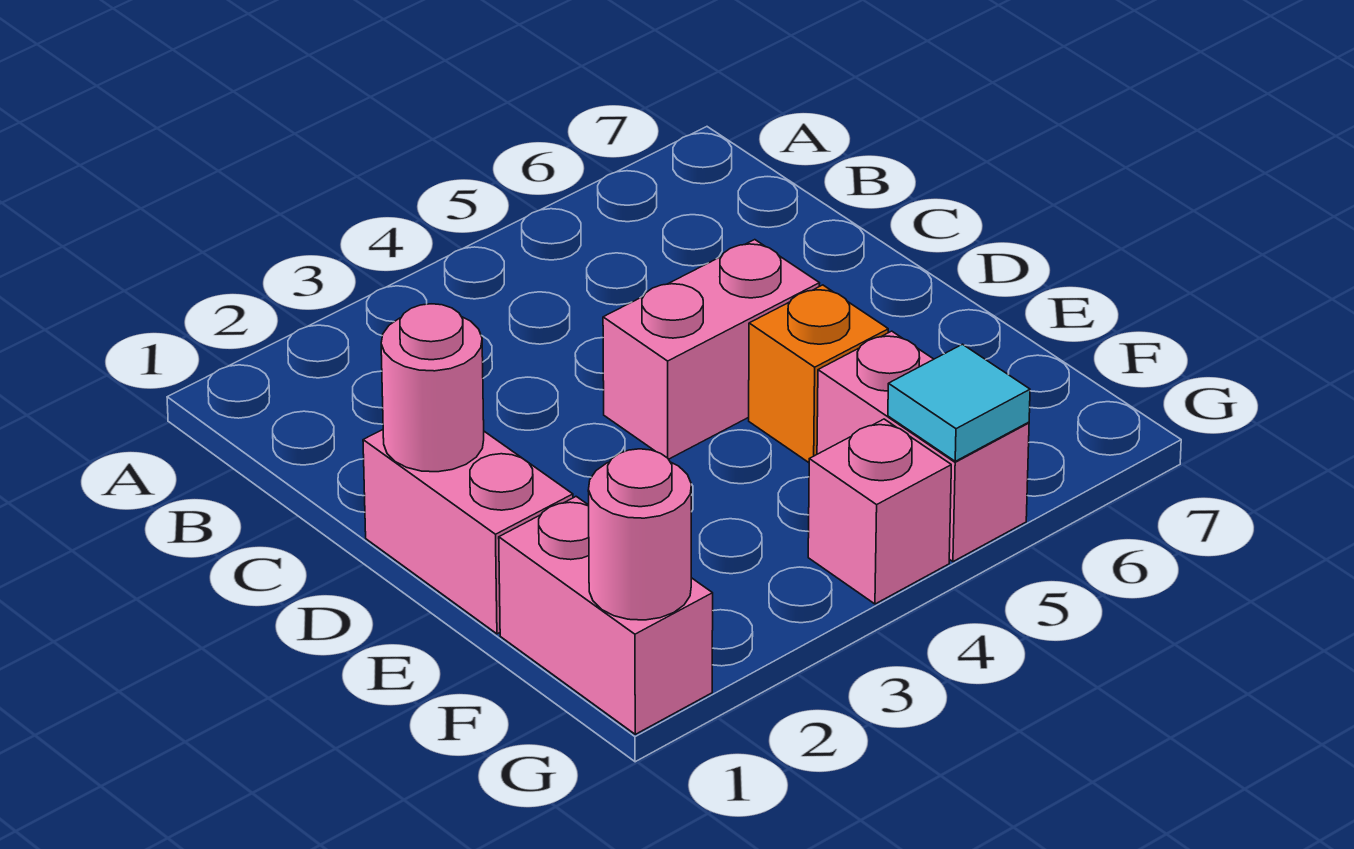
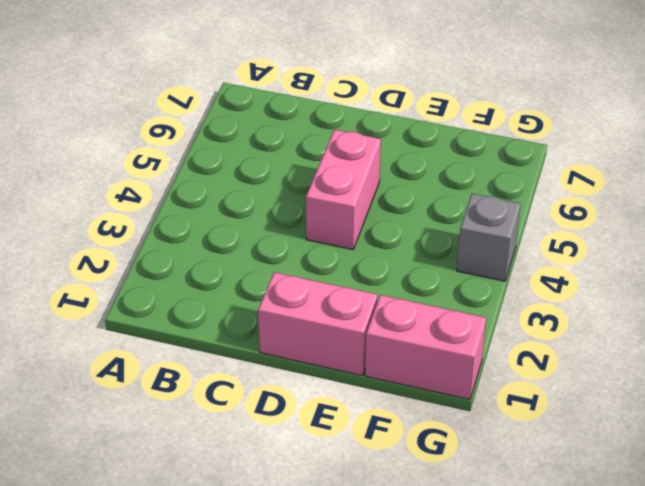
grey 1x1 brick [457,194,521,281] -> pink 1x1 brick [808,419,951,604]
none -> orange 1x1 brick [749,285,888,463]
none -> pink 1x2 brick [817,331,1029,562]

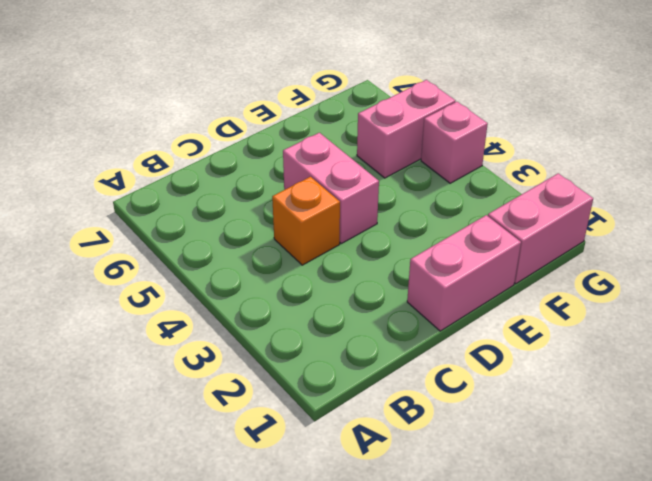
orange 1x1 brick [272,177,340,265] -> orange 1x1 brick moved to [749,285,888,463]
none -> pink 1x1 round brick [381,304,484,472]
none -> pink 1x1 round brick [588,449,691,620]

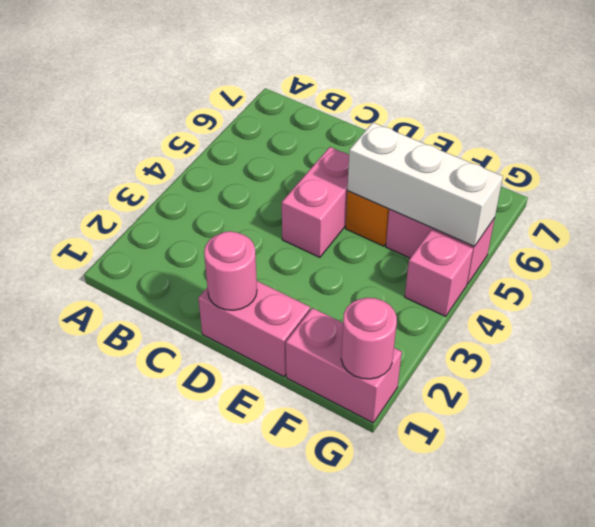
white 1x3 brick [347,123,503,246] -> cyan 1x1 tile [888,344,1030,461]

